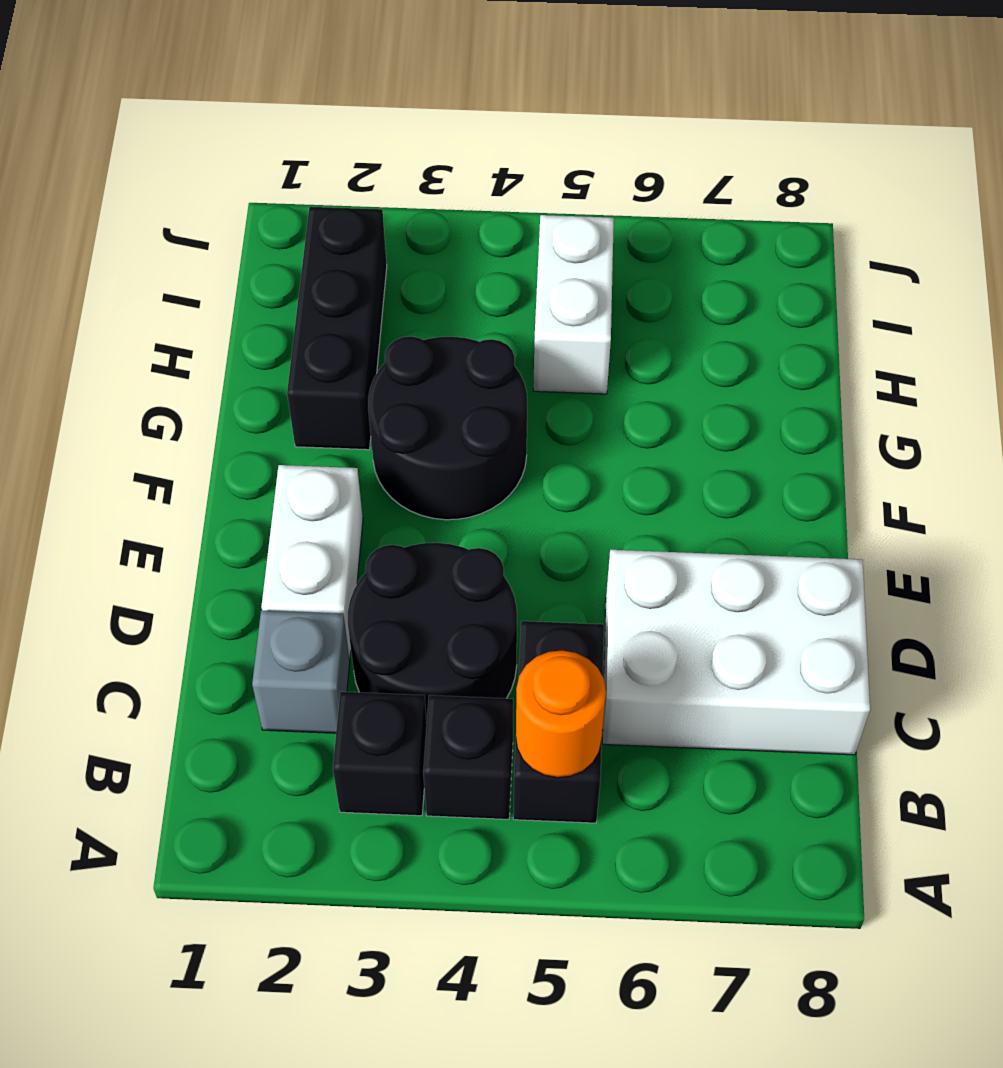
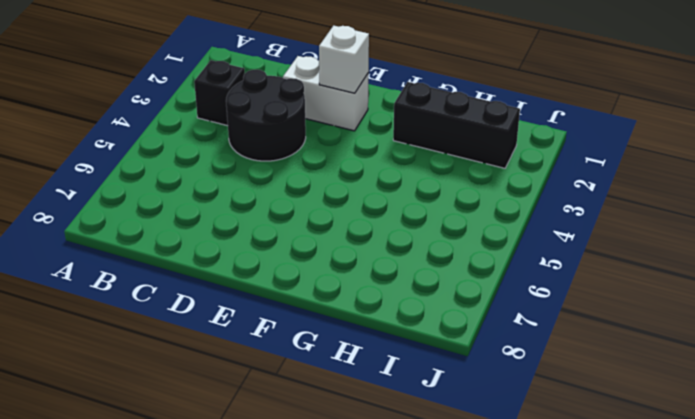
white 1x1 brick [319,25,369,93] -> none
none -> black 1x1 brick [423,695,513,819]
none -> black 1x2 brick [513,621,604,823]

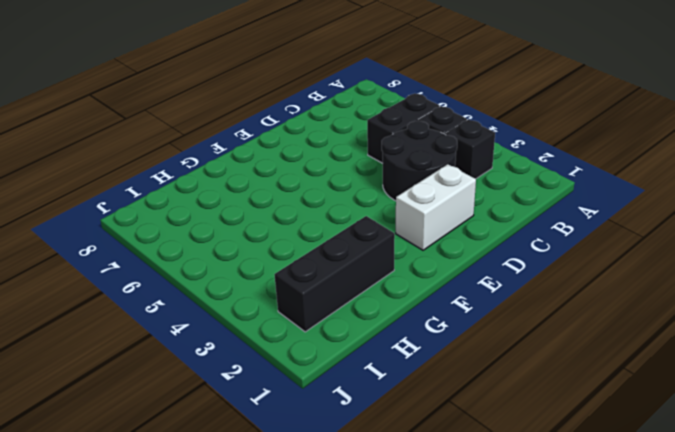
none -> grey 1x1 brick [252,610,350,733]
none -> white 2x3 brick [602,550,870,755]

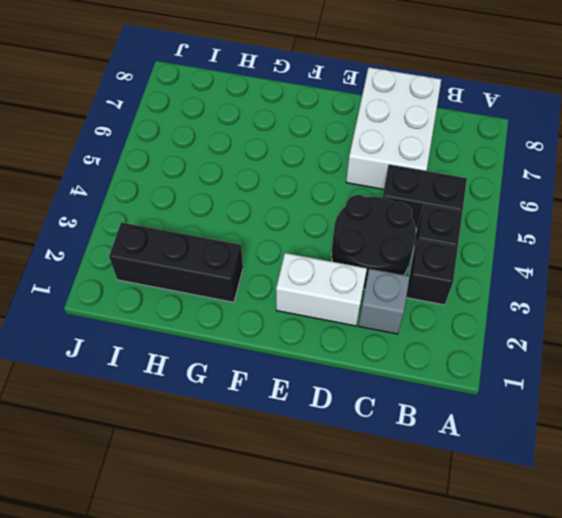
none -> black 2x2 round brick [368,336,527,520]
none -> white 1x2 brick [533,215,614,394]

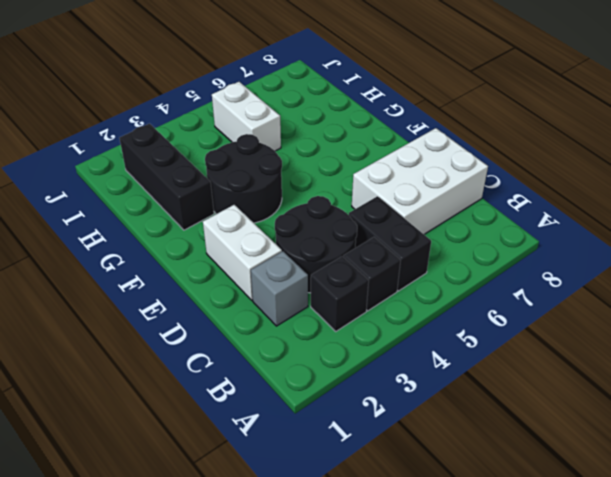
none -> orange 1x1 round brick [516,650,606,778]

